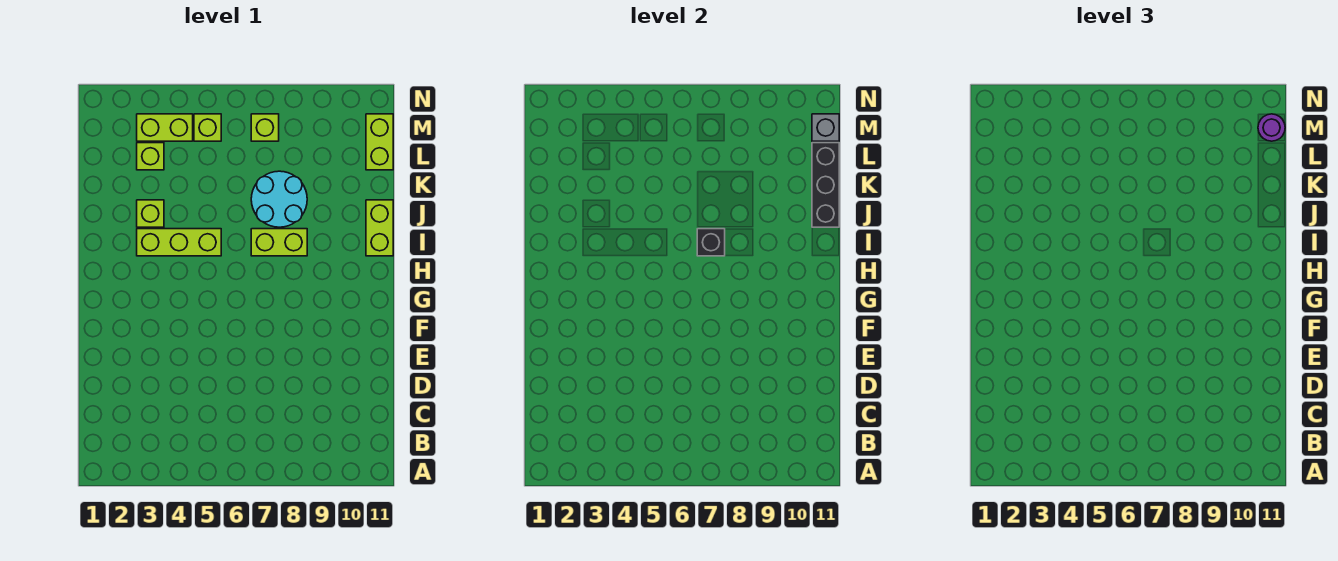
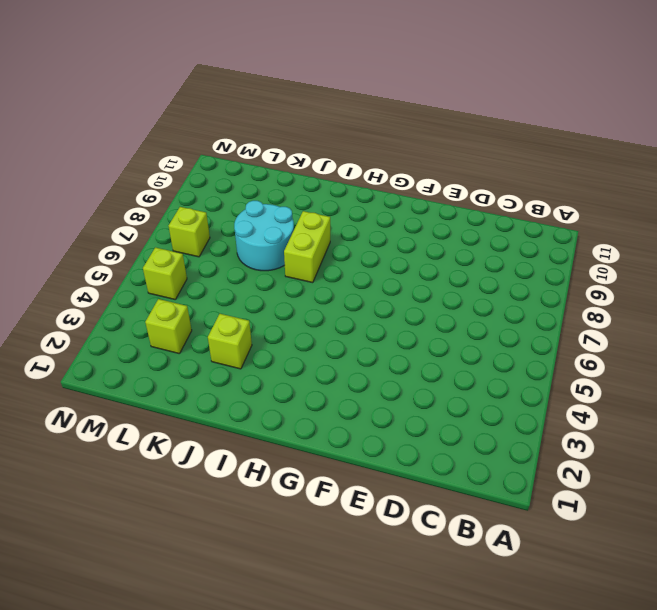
none -> lime 1x3 brick [137,229,221,256]
none -> lime 1x2 brick [366,200,393,256]
none -> lime 1x2 brick [366,114,393,170]

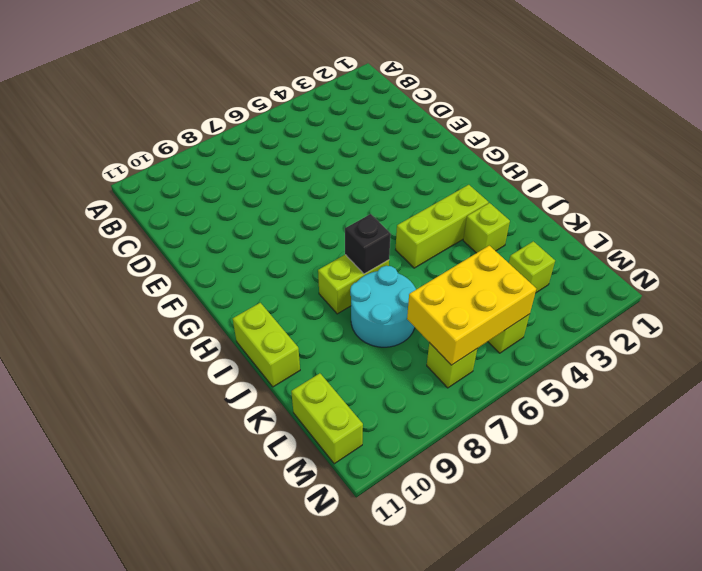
yellow 2x3 brick [407,246,536,365] -> none
none -> lime 1x2 brick [137,114,193,141]
none -> black 1x3 brick [812,143,839,227]
none -> grey 1x1 brick [812,114,839,141]

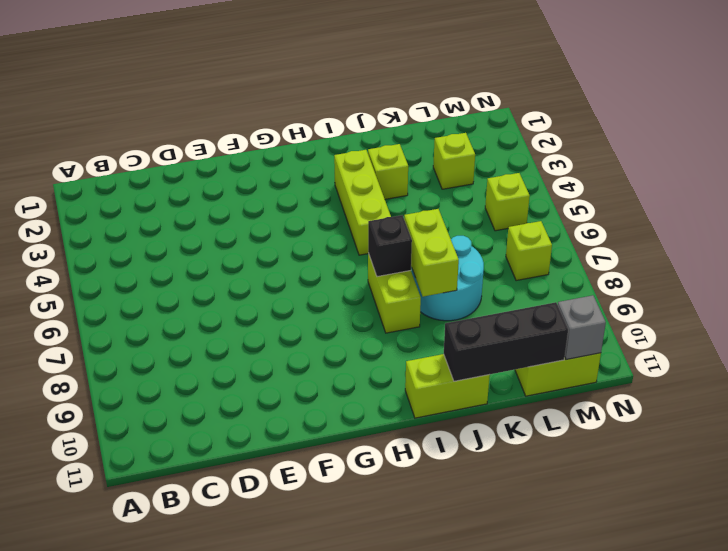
lime 1x2 brick [404,209,459,297] -> lime 1x2 brick moved to [137,114,193,141]
none -> purple 1x1 round brick [1258,114,1285,141]

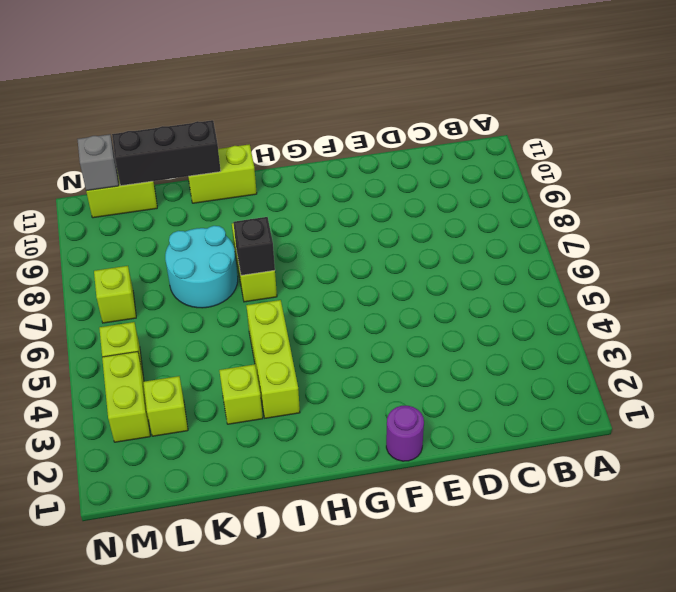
purple 1x1 round brick [386,406,424,461] -> purple 1x1 round brick moved to [1258,114,1285,141]

